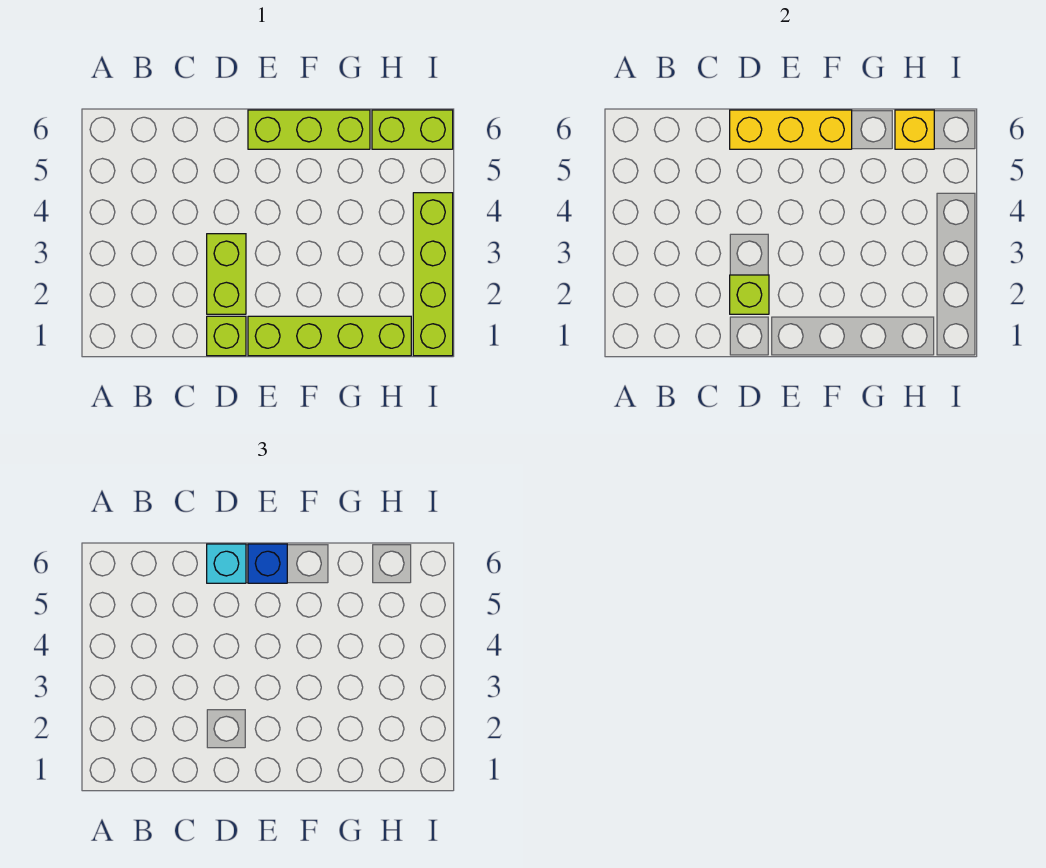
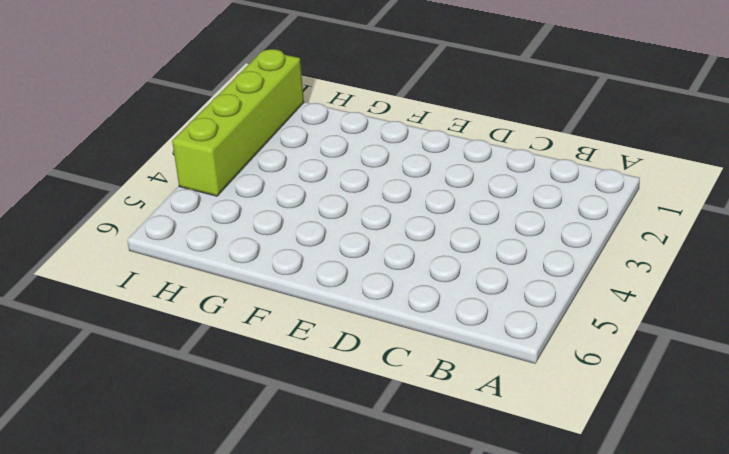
none -> lime 1x1 brick [207,316,246,356]
none -> lime 1x2 brick [207,234,246,314]

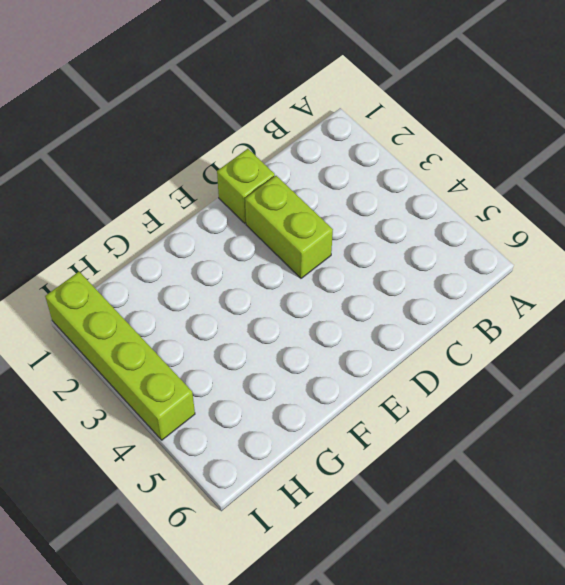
none -> lime 1x4 brick [248,316,411,356]
none -> lime 1x3 brick [248,110,370,149]

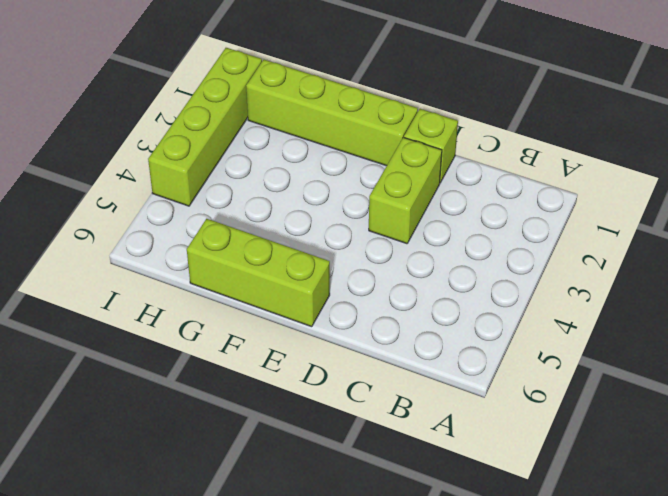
none -> lime 1x2 brick [372,110,453,149]
none -> lime 1x1 brick [730,275,769,314]

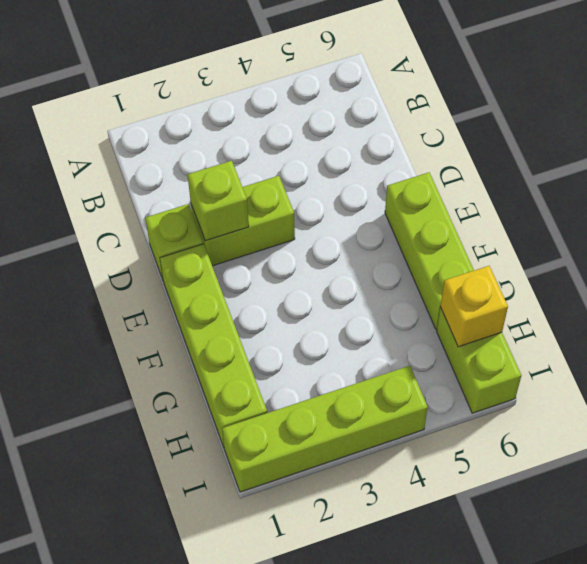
none -> yellow 1x3 brick [730,110,852,149]
none -> cyan 1x1 brick [207,544,246,583]

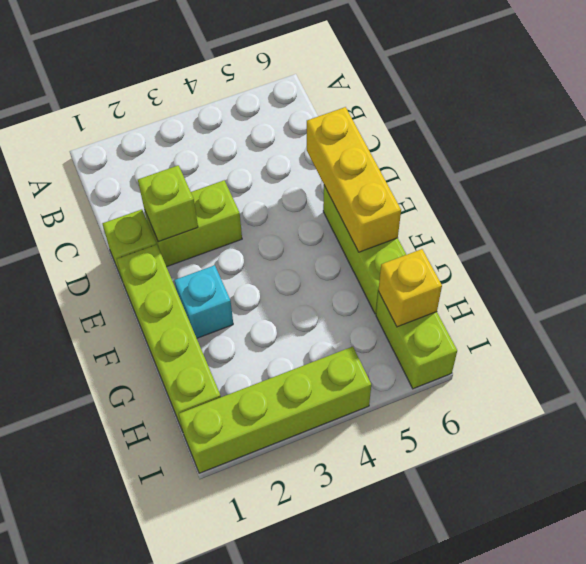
cyan 1x1 brick [174,265,233,338] -> cyan 1x1 brick moved to [207,544,246,583]
none -> blue 1x1 brick [248,544,287,583]

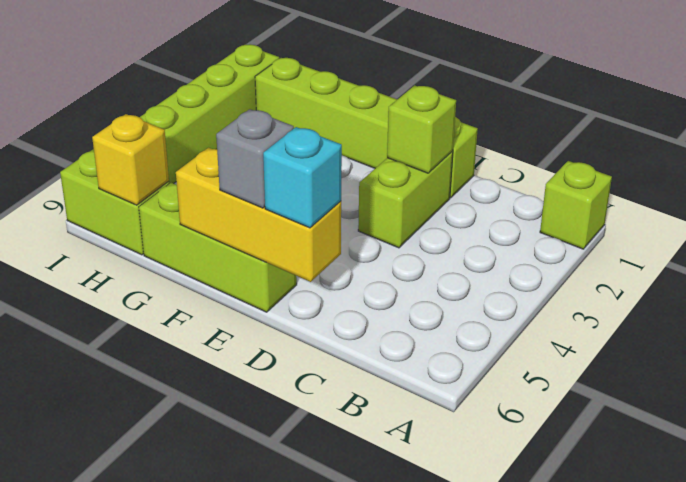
lime 1x1 brick [540,161,612,249] -> none
grey 1x1 brick [216,109,294,208] -> blue 1x1 brick [248,544,287,583]

